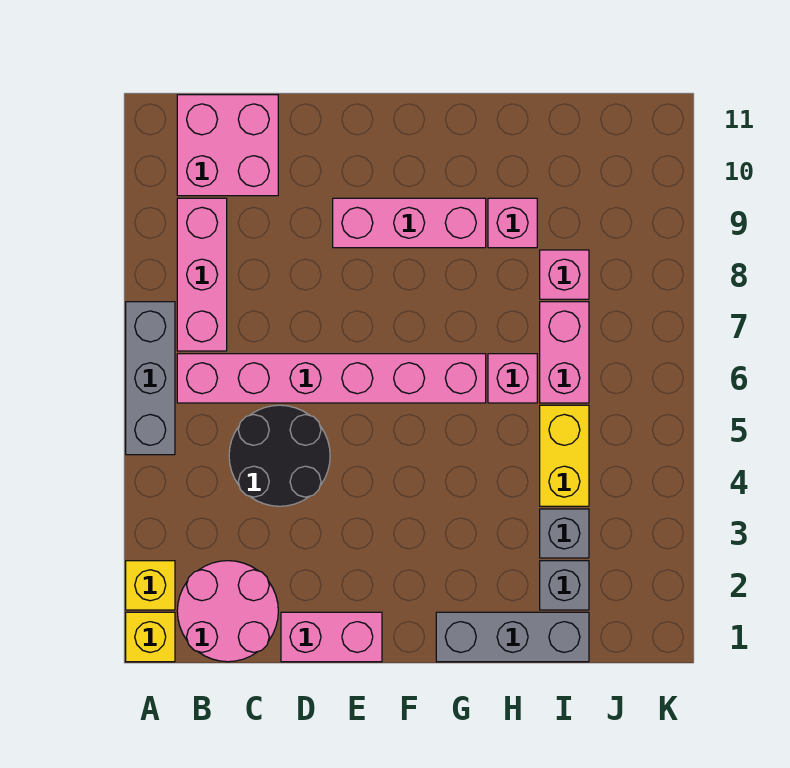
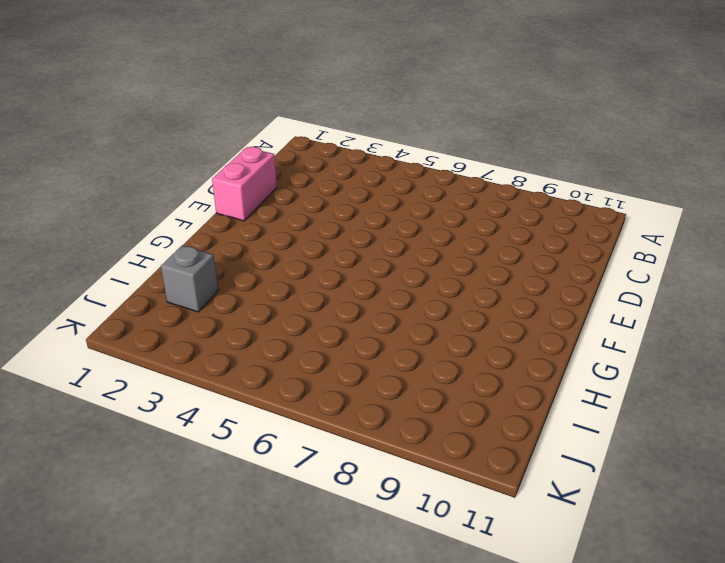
none -> yellow 1x1 brick [126,612,175,662]
none -> yellow 1x1 brick [126,561,175,610]
none -> grey 1x3 brick [126,302,175,455]

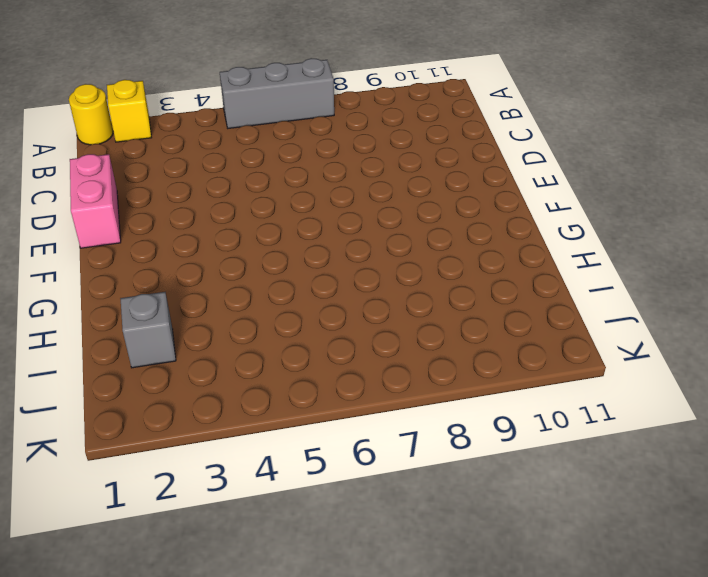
yellow 1x1 round brick [69,84,113,145] -> yellow 1x1 brick [126,612,175,662]
none -> pink 2x2 round brick [177,561,278,662]
none -> pink 1x6 brick [177,354,486,403]
none -> pink 1x3 brick [177,198,227,351]

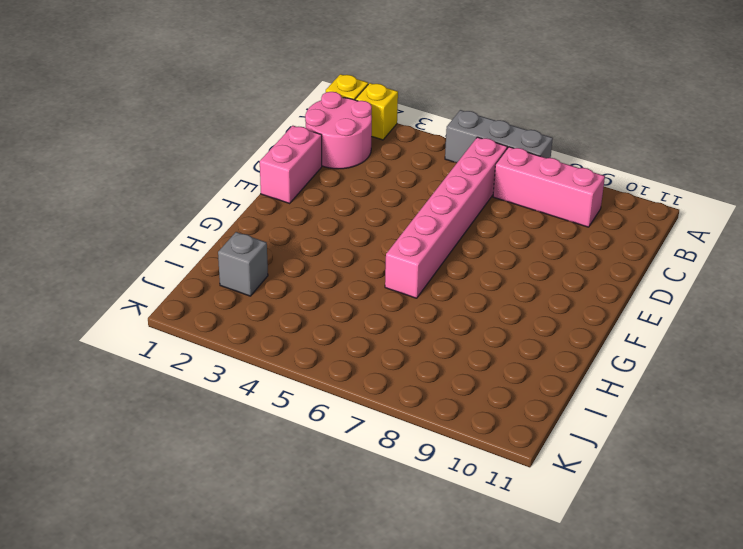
none -> pink 2x2 brick [177,95,278,196]
none -> black 2x2 round brick [229,405,330,506]
none -> pink 1x3 brick [333,198,486,248]

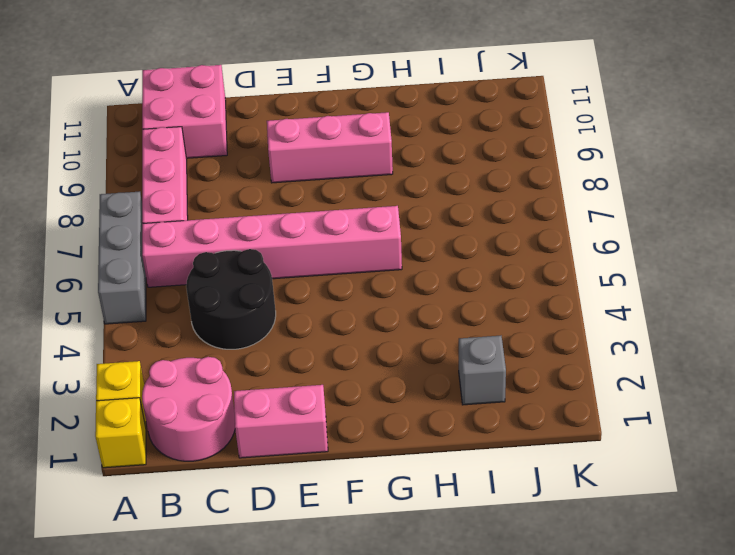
none -> grey 1x3 brick [436,612,589,662]
none -> pink 1x1 brick [488,354,537,403]
none -> pink 1x1 brick [488,198,537,248]

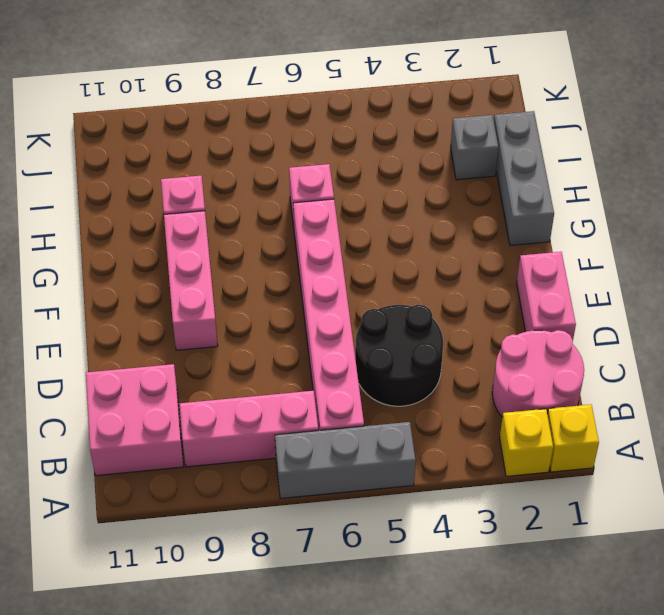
none -> grey 1x1 brick [540,509,589,558]
none -> yellow 1x2 brick [540,405,589,506]
none -> pink 1x2 brick [540,302,589,403]

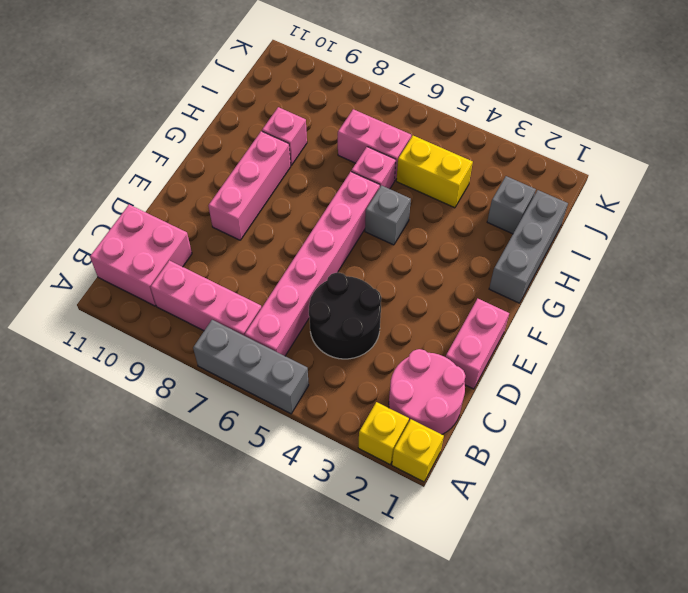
grey 1x1 brick [365,185,411,245] -> grey 1x1 brick moved to [540,509,589,558]
none -> pink 1x1 brick [540,250,589,299]

